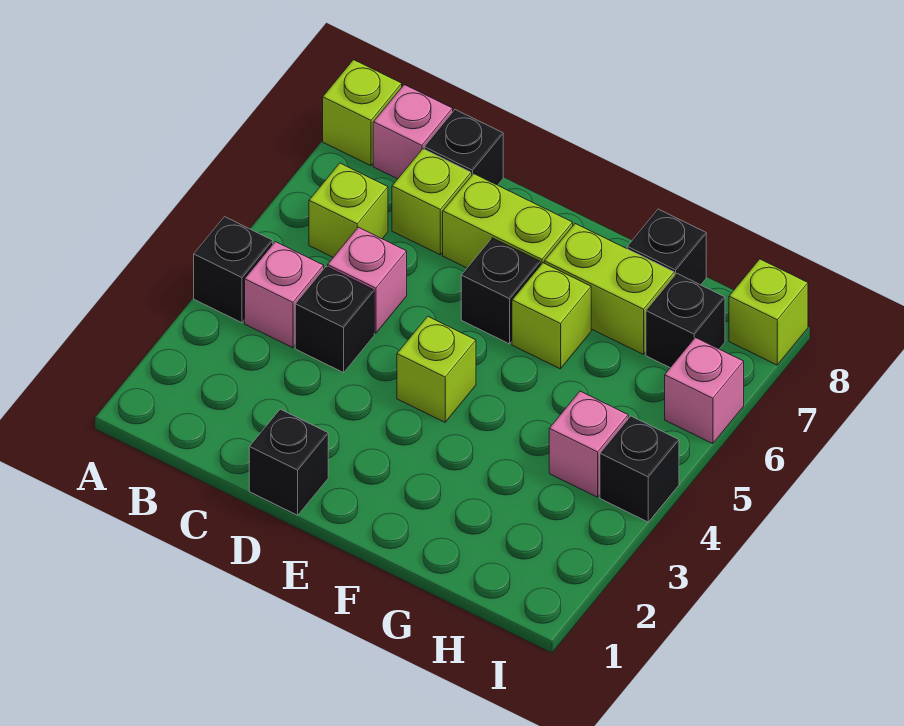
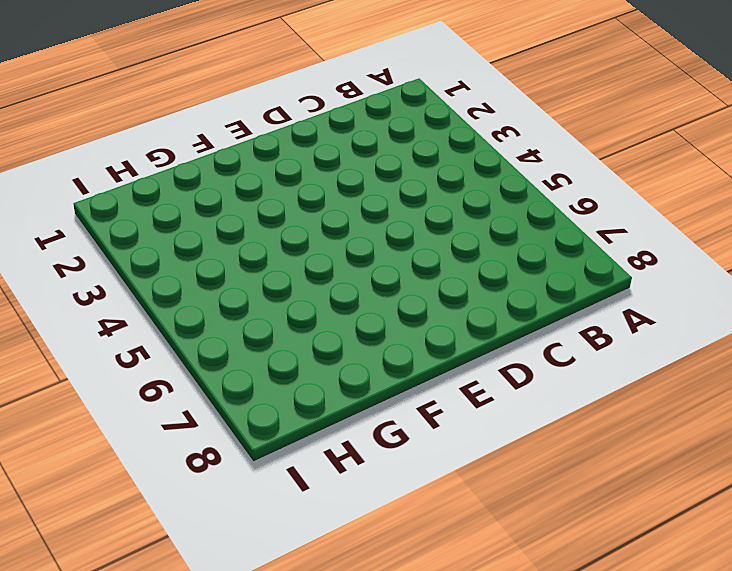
none -> black 1x1 brick [194,217,273,323]
none -> lime 1x1 brick [323,60,402,166]
none -> pink 1x1 brick [245,242,324,348]

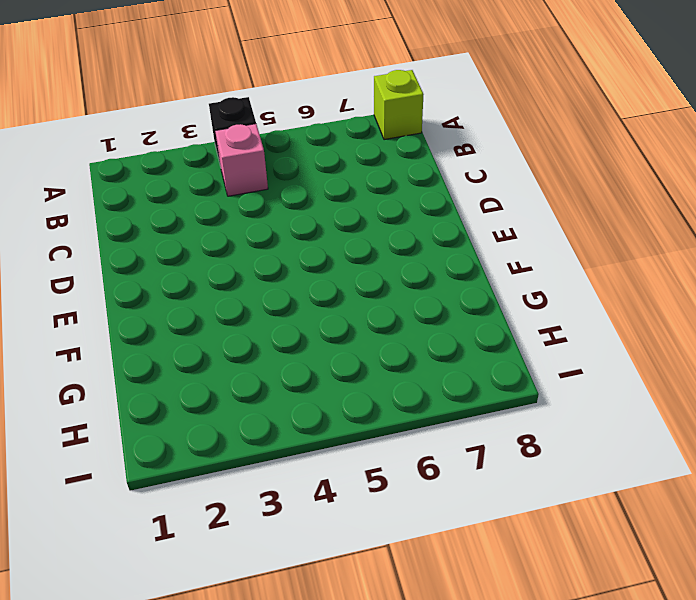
none -> lime 1x1 brick [309,163,388,257]
none -> pink 1x1 brick [373,85,453,179]
none -> black 1x1 brick [295,267,374,373]

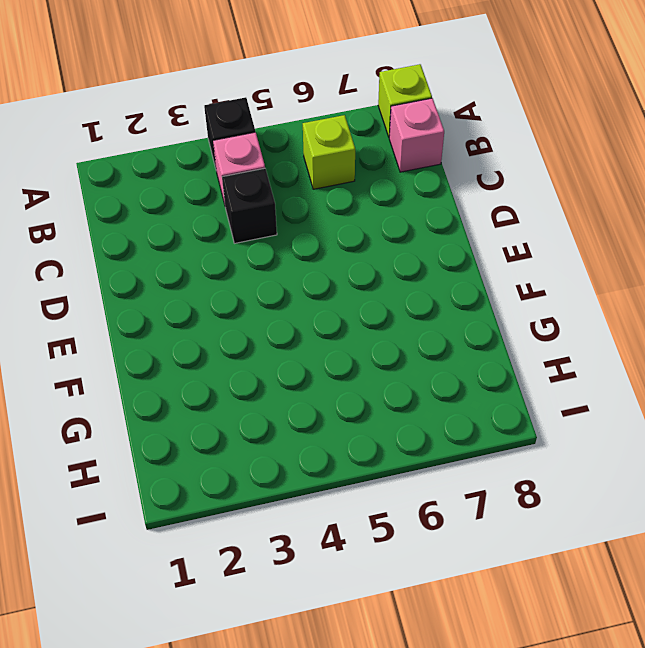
none -> pink 1x1 brick [328,227,407,333]
none -> lime 1x1 brick [392,149,471,255]
none -> black 1x1 brick [424,110,503,185]

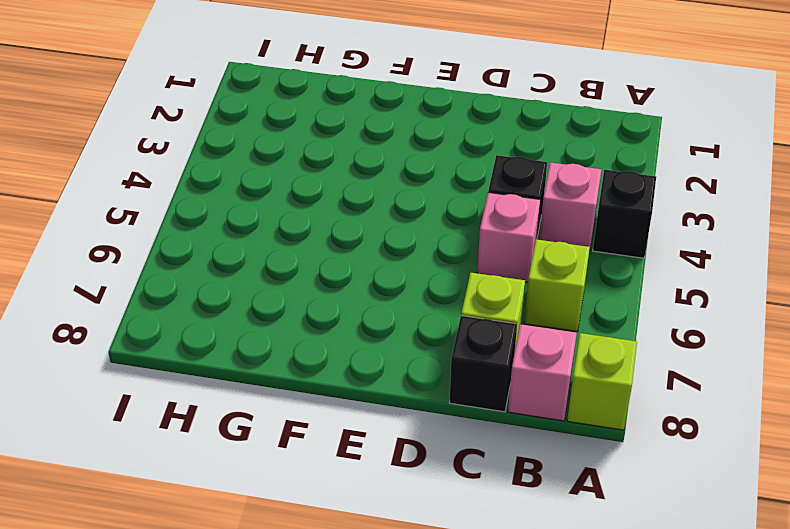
none -> black 1x1 brick [249,409,328,515]
none -> lime 1x2 brick [443,174,573,268]
none -> lime 1x1 brick [397,316,476,422]

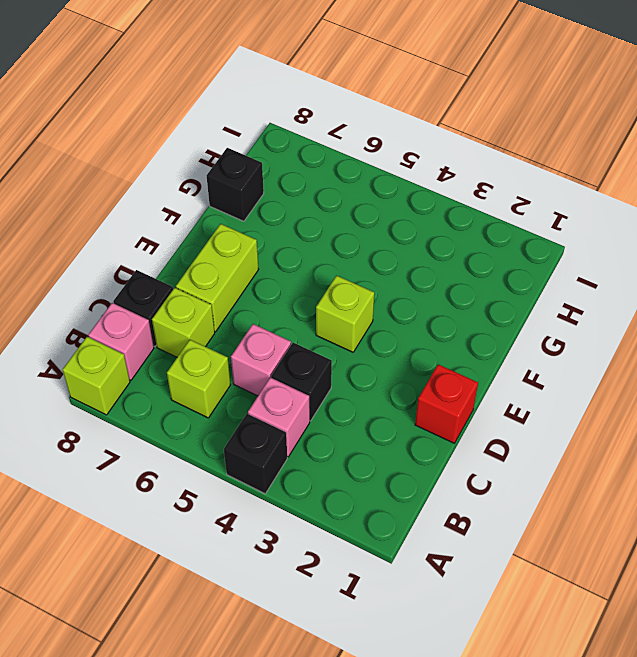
red 1x1 brick [415,364,478,443] -> black 1x1 brick [249,409,328,515]
none -> black 1x1 brick [461,238,540,344]
none -> lime 1x1 brick [512,263,591,369]
none -> lime 1x2 brick [544,224,674,355]

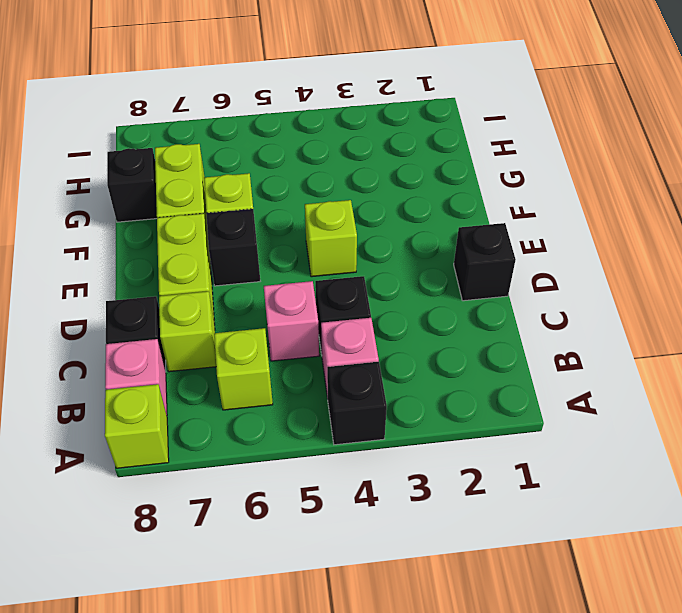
none -> pink 1x1 brick [549,391,628,497]
none -> black 1x1 brick [646,273,725,367]
none -> black 1x1 brick [600,416,679,522]

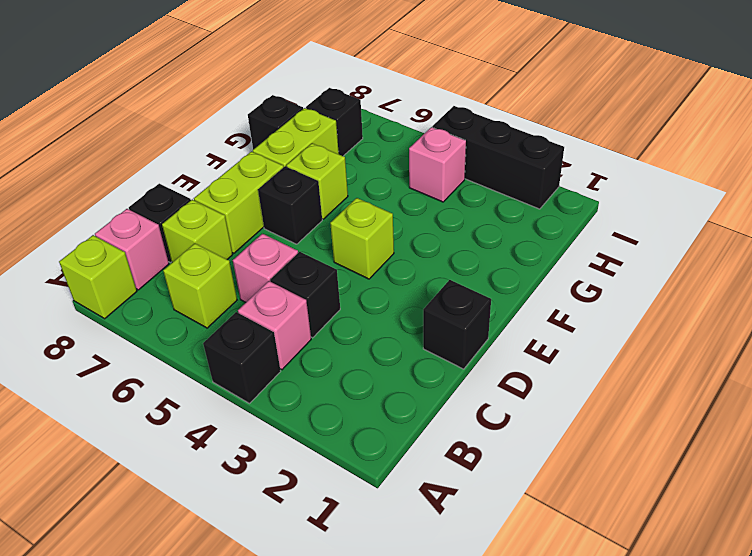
black 1x3 brick [432,106,564,209] -> black 1x1 brick [600,416,679,522]
none -> pink 1x1 brick [665,338,744,444]
none -> lime 1x1 brick [729,259,808,365]

